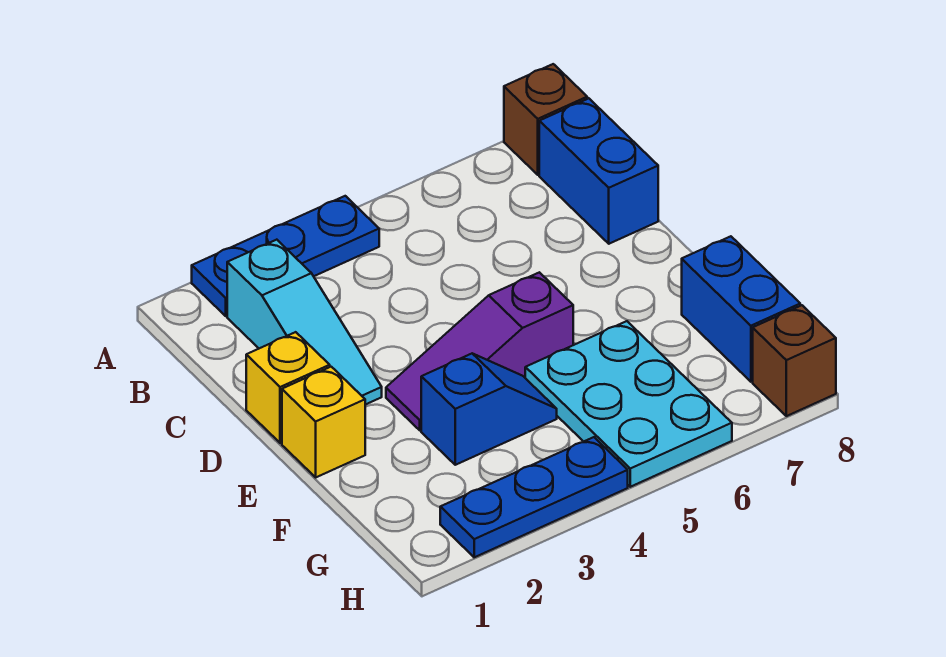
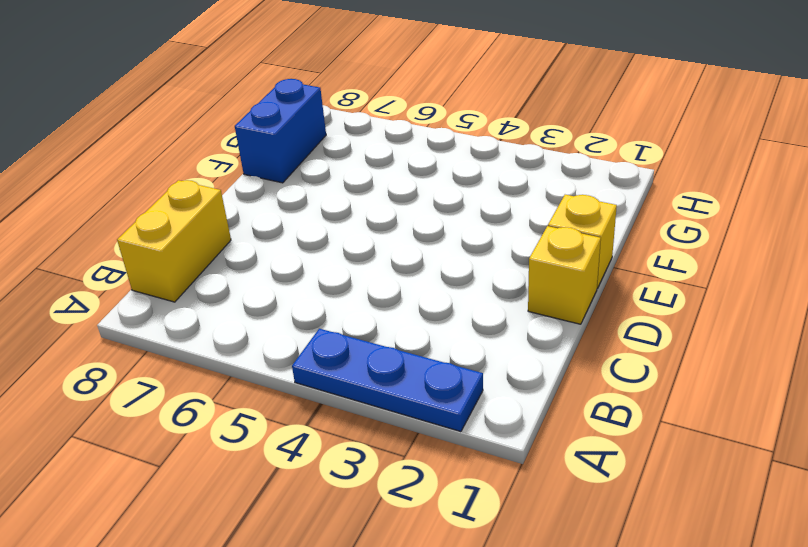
yellow 1x2 brick [117,180,231,302] -> blue 1x2 brick [539,98,658,244]
none -> brown 1x1 brick [504,64,587,175]
none -> cyan 1x3 slope [227,240,382,405]
none -> purple 1x3 slope [386,272,573,430]

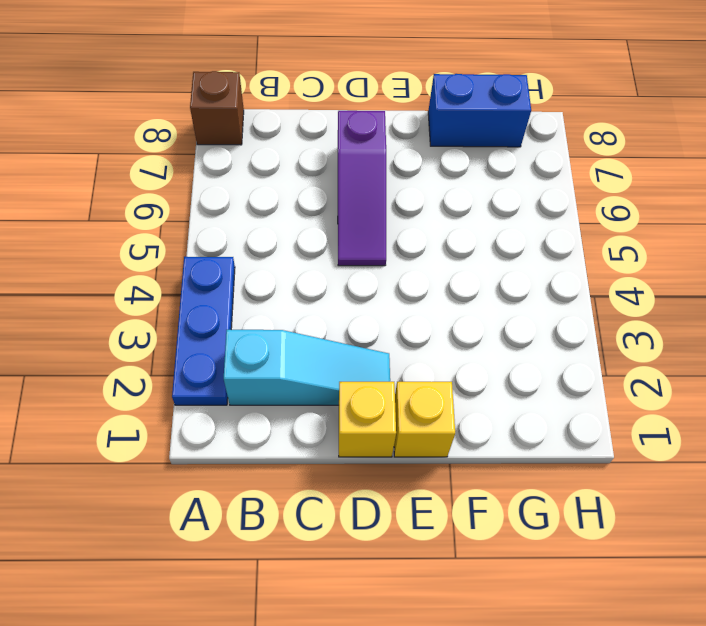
purple 1x3 slope [338,111,386,266] -> purple 1x3 slope moved to [386,272,573,430]
none -> blue 1x2 brick [539,98,658,244]
none -> blue 1x2 slope [421,354,557,465]
none -> cyan 2x3 plate [525,321,732,487]

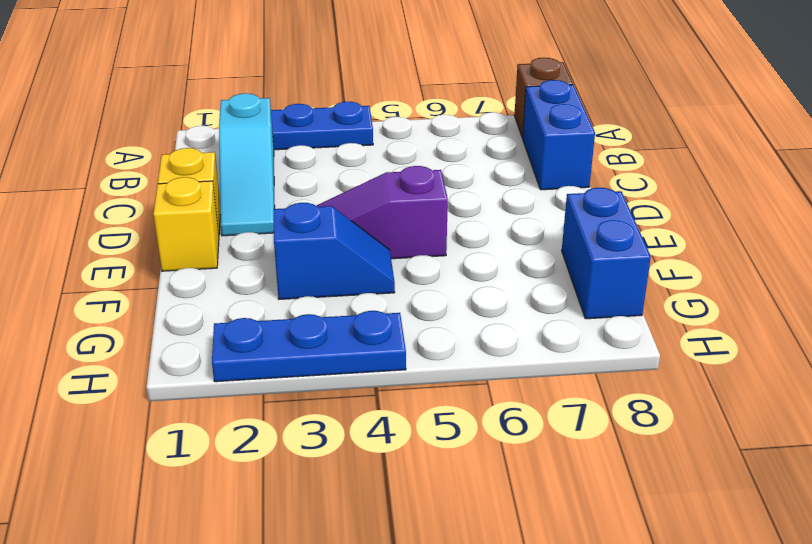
none -> cyan 2x3 plate [525,321,732,487]
none -> brown 1x1 brick [753,305,836,416]

